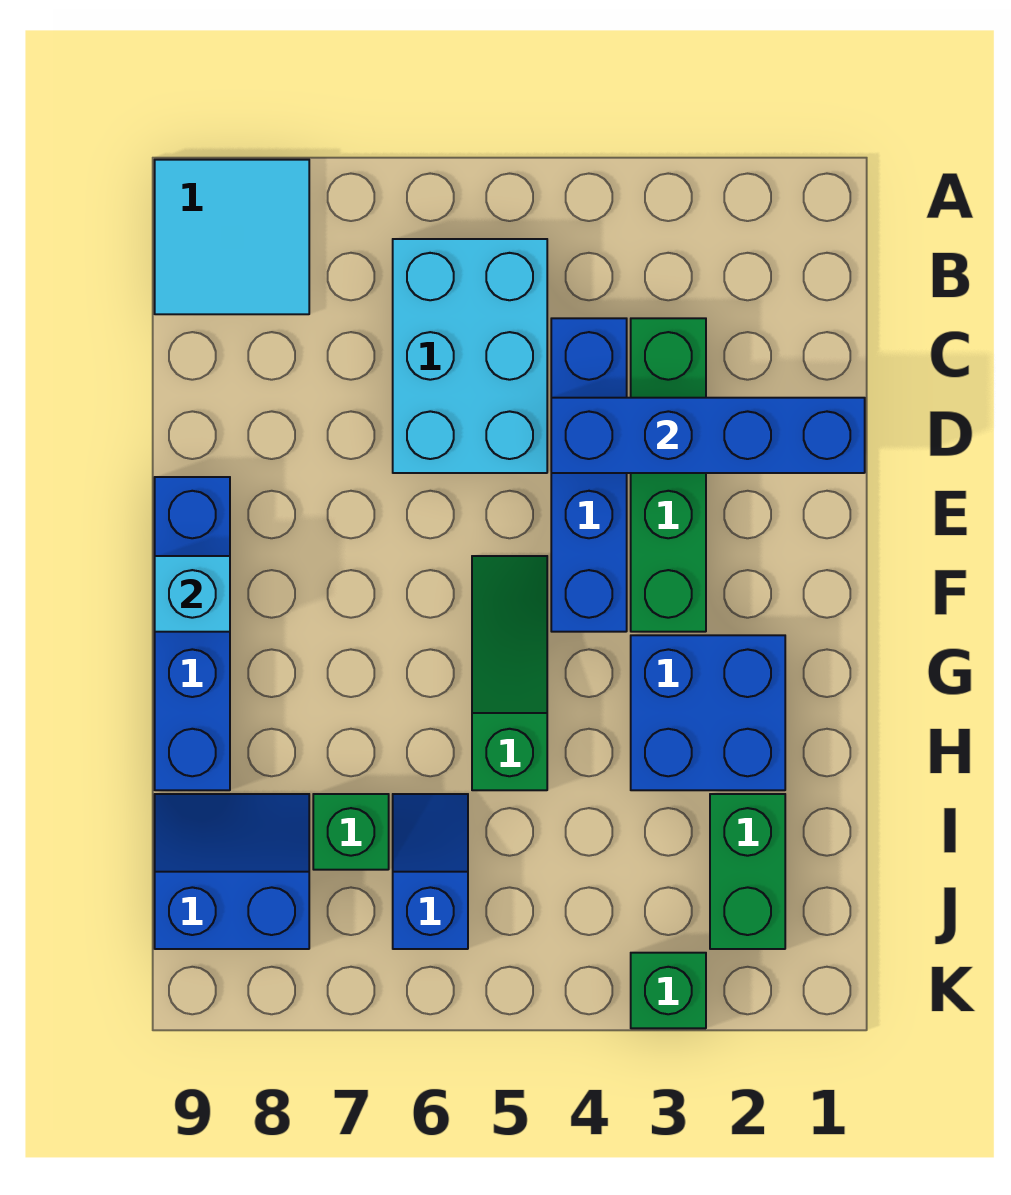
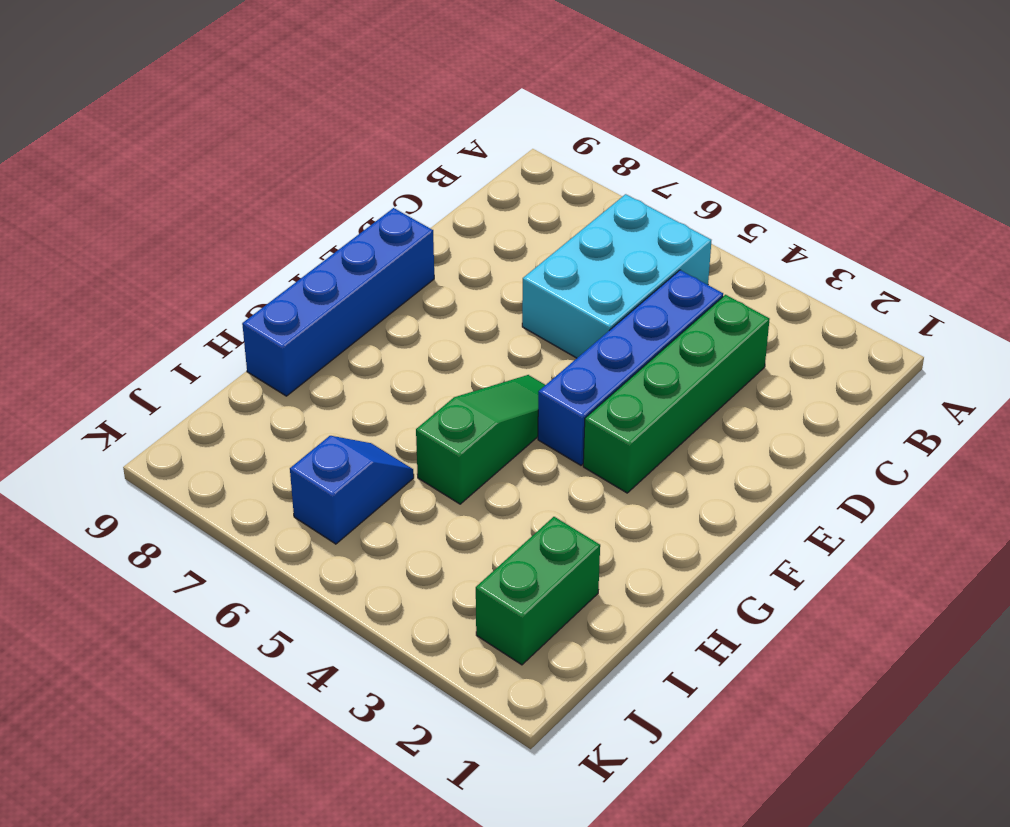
none -> cyan 2x2 tile [155,160,309,314]
none -> blue 2x2 brick [631,635,785,790]
none -> green 1x1 brick [313,794,389,870]

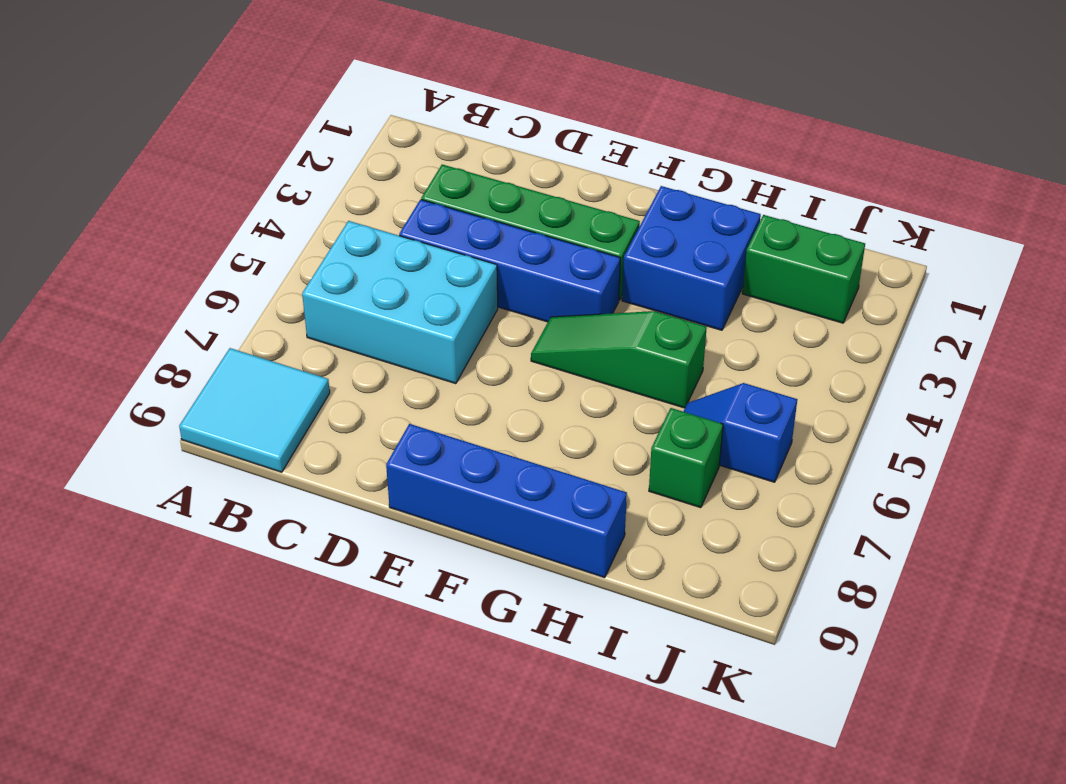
none -> blue 2x2 slope [155,794,309,949]
none -> green 1x1 brick [631,953,706,1028]
none -> blue 1x4 brick [551,398,865,473]

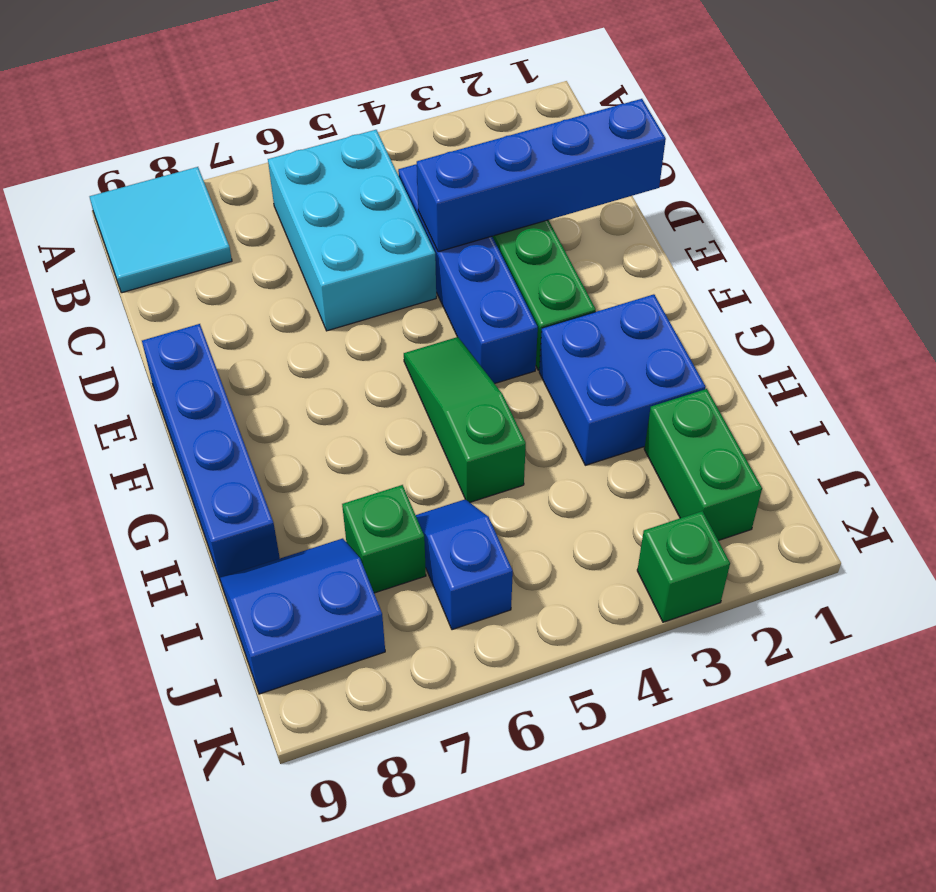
none -> cyan 1x1 brick [155,556,230,632]

